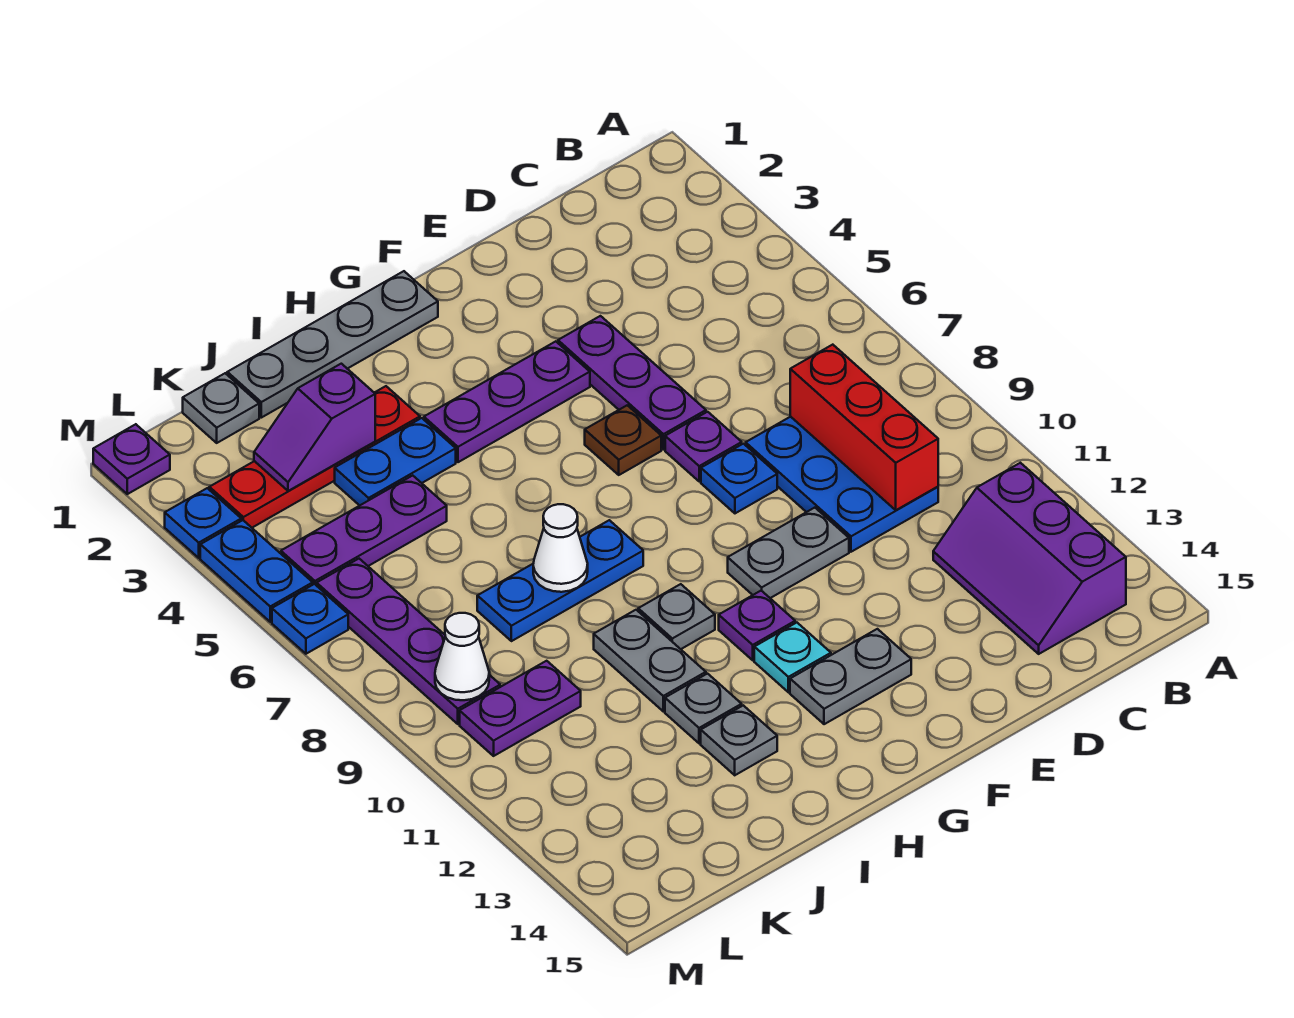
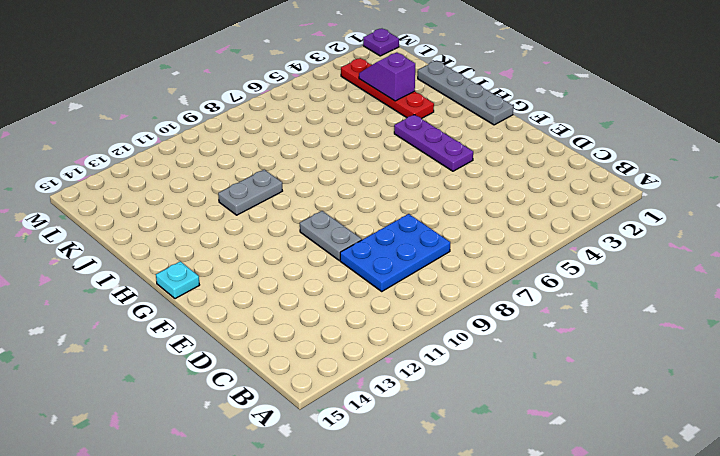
cyan 1x1 plate [156,261,199,299] -> cyan 1x1 plate moved to [754,623,831,692]
none -> purple 2x3 slope [933,463,1126,654]
none -> purple 1x3 plate [558,316,706,450]
none -> purple 1x1 plate [665,412,742,481]
none -> blue 1x1 plate [701,444,777,513]

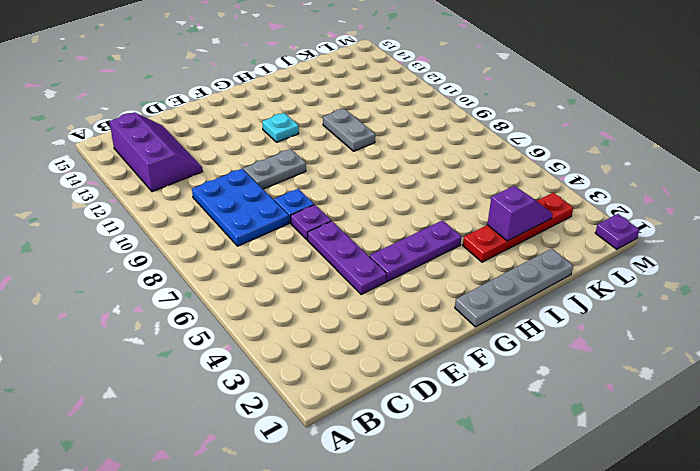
none -> brown 1x1 plate [585,405,661,475]
none -> grey 1x2 plate [790,629,911,724]
none -> purple 1x1 plate [719,591,795,660]
none -> blue 1x3 plate [477,520,643,641]

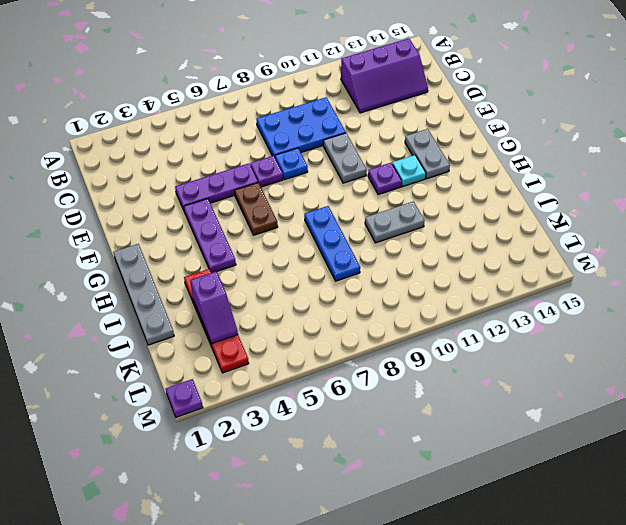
brown 1x2 plate [235,183,278,235] -> brown 1x1 plate [585,405,661,475]
none -> grey 1x1 plate [638,584,715,649]
none -> blue 1x2 plate [335,418,456,506]
none -> grey 1x1 plate [665,674,742,743]
none -> grey 1x1 plate [701,705,777,775]

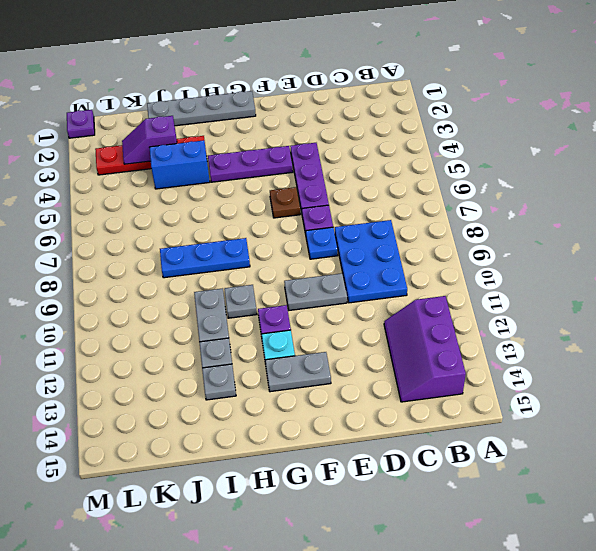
blue 1x2 brick [149,140,210,189] -> blue 1x2 plate [335,418,456,506]
none -> purple 1x3 plate [281,476,447,586]
none -> grey 1x1 plate [183,373,259,443]
none -> purple 1x2 plate [460,661,581,756]
none -> purple 1x4 plate [317,559,500,724]

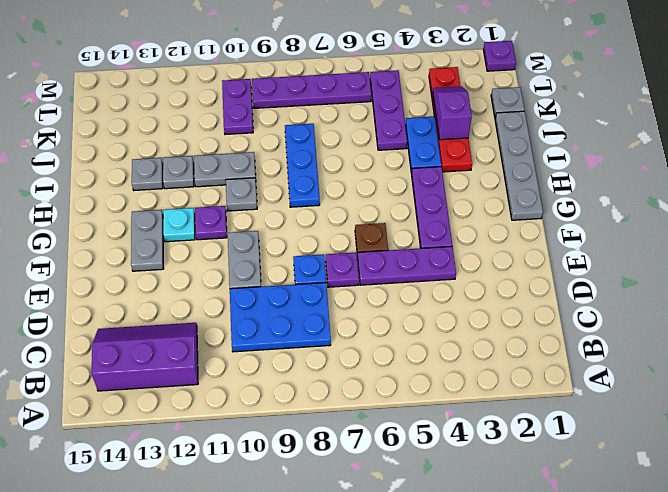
none -> blue 1x1 plate [165,488,241,558]
none -> blue 1x2 plate [200,520,313,622]
none -> blue 1x1 plate [272,584,348,654]
none -> red 1x3 brick [790,345,938,510]

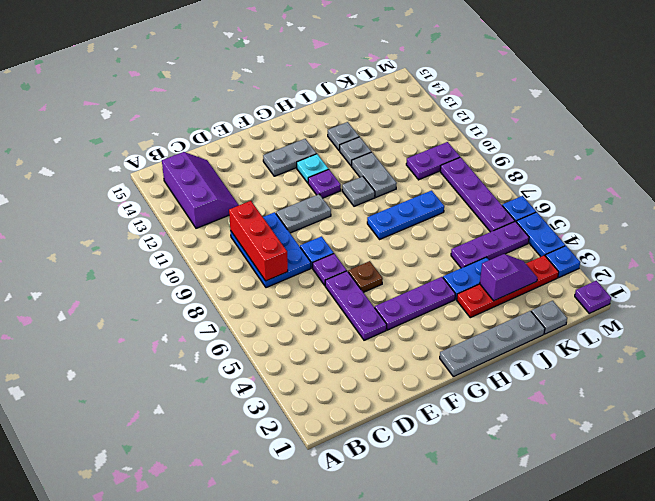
none -> white 1x1 cone [533,504,588,592]
none -> white 1x1 cone [435,613,489,700]

